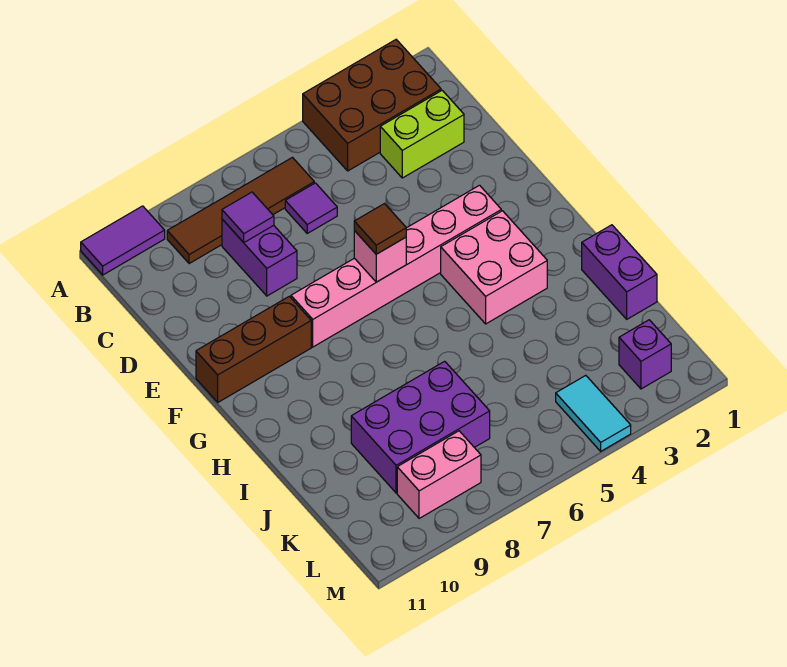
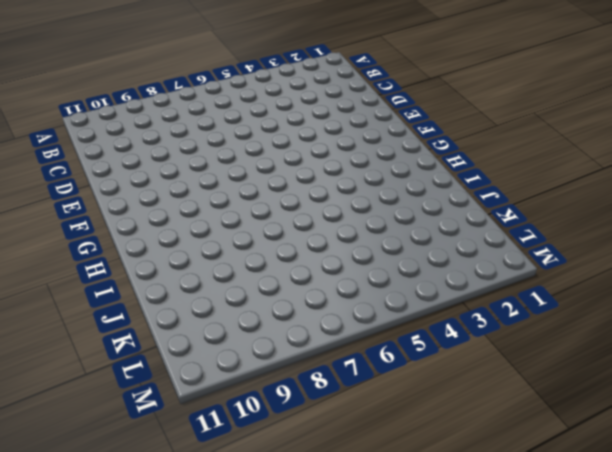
none -> brown 2x3 brick [303,40,441,171]
none -> purple 1x2 tile [81,206,165,275]
none -> brown 1x4 tile [167,158,314,264]

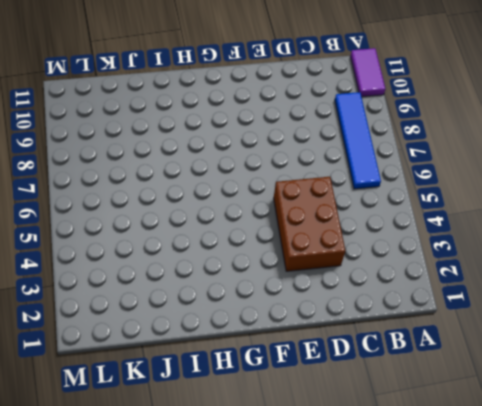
blue 1x4 tile [335,92,381,189] -> brown 1x4 tile [167,158,314,264]
brown 2x3 brick [274,177,345,271] -> brown 2x3 brick moved to [303,40,441,171]
none -> lime 1x2 brick [380,90,464,178]
none -> purple 1x1 tile [285,183,337,233]
none -> purple 1x2 brick [222,219,297,296]

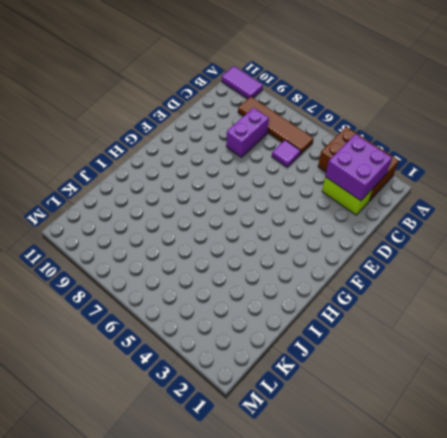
purple 2x2 brick [325,134,392,201] -> none
none -> pink 1x6 brick [291,185,501,347]
none -> brown 1x3 brick [196,296,311,402]
none -> pink 2x2 brick [441,211,547,324]

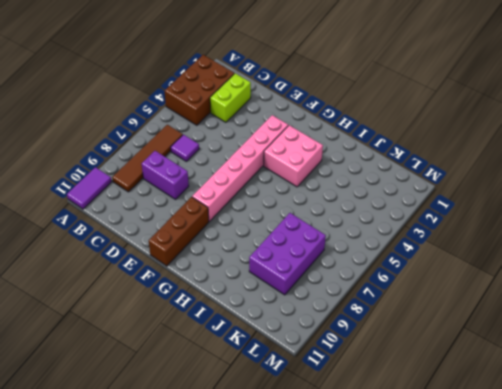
none -> purple 1x2 brick [582,225,657,319]
none -> purple 1x1 brick [619,320,671,389]
none -> cyan 1x2 tile [556,375,631,451]

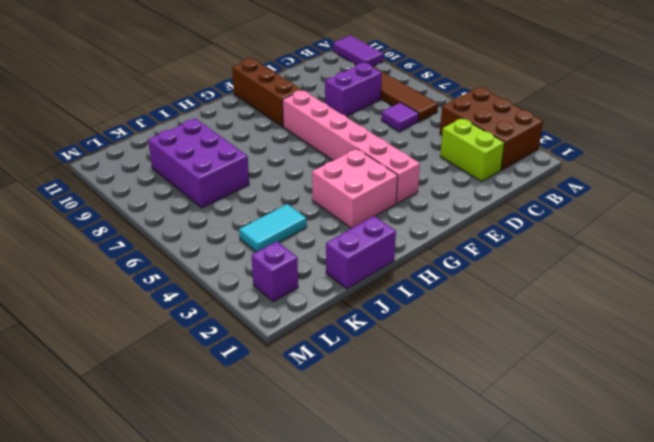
cyan 1x2 tile [239,204,307,252] -> cyan 1x2 tile moved to [556,375,631,451]
none -> pink 1x2 brick [397,431,481,518]
none -> purple 1x1 tile [222,192,274,242]
none -> pink 1x1 brick [354,231,406,282]

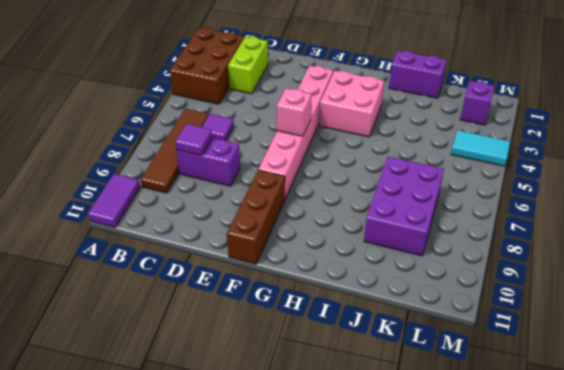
none -> pink 1x2 brick [397,431,481,518]
none -> brown 1x1 tile [354,204,406,254]

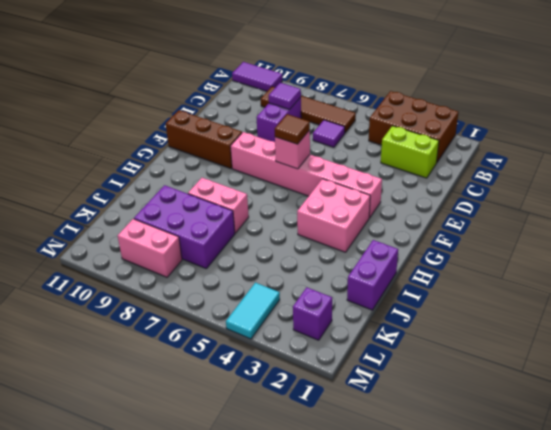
pink 1x2 brick [188,178,249,233] -> none

